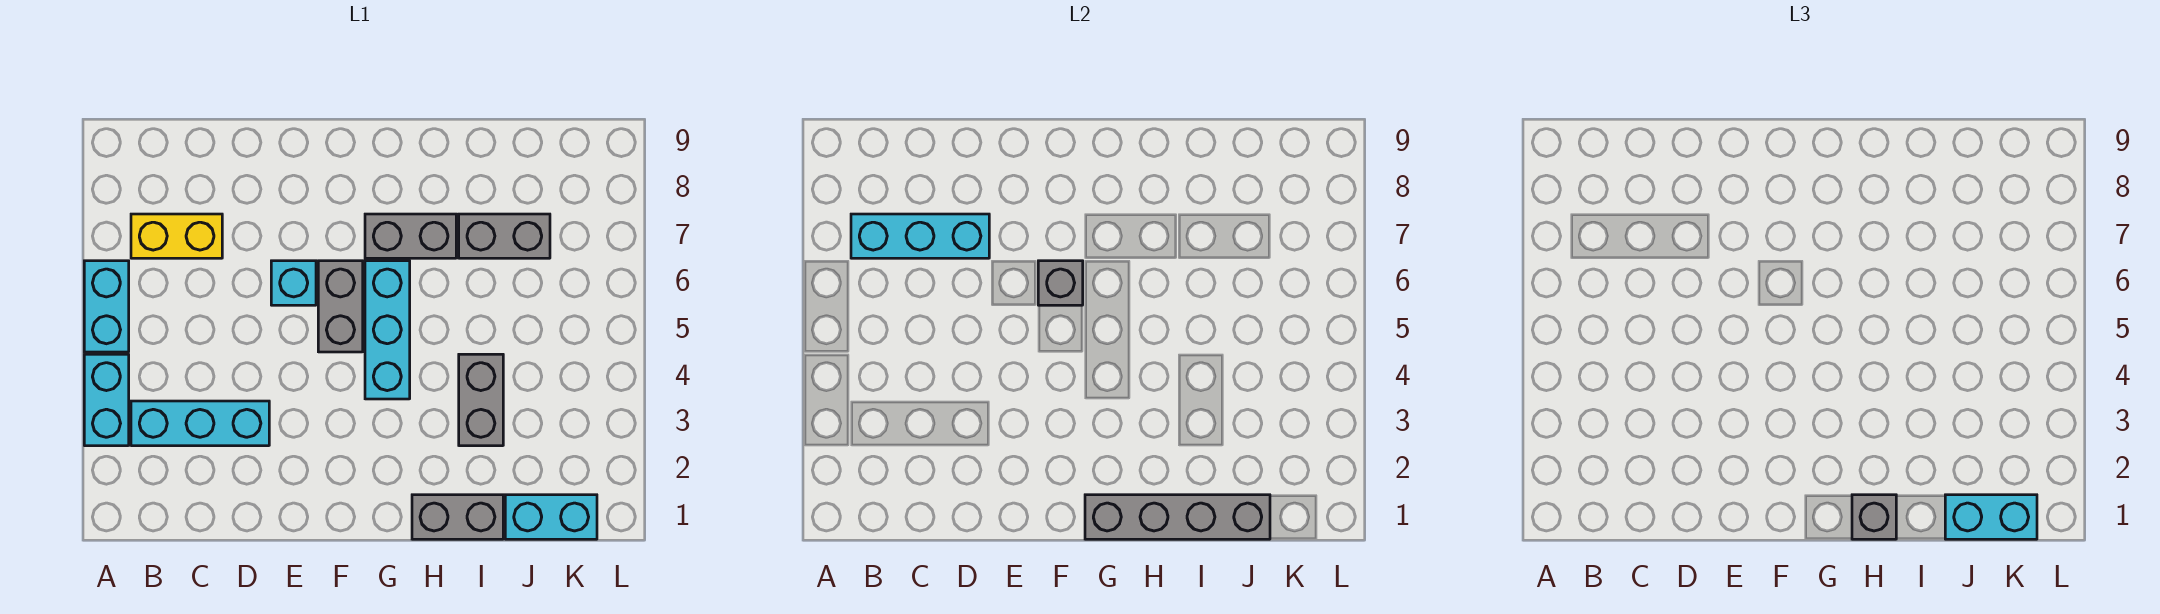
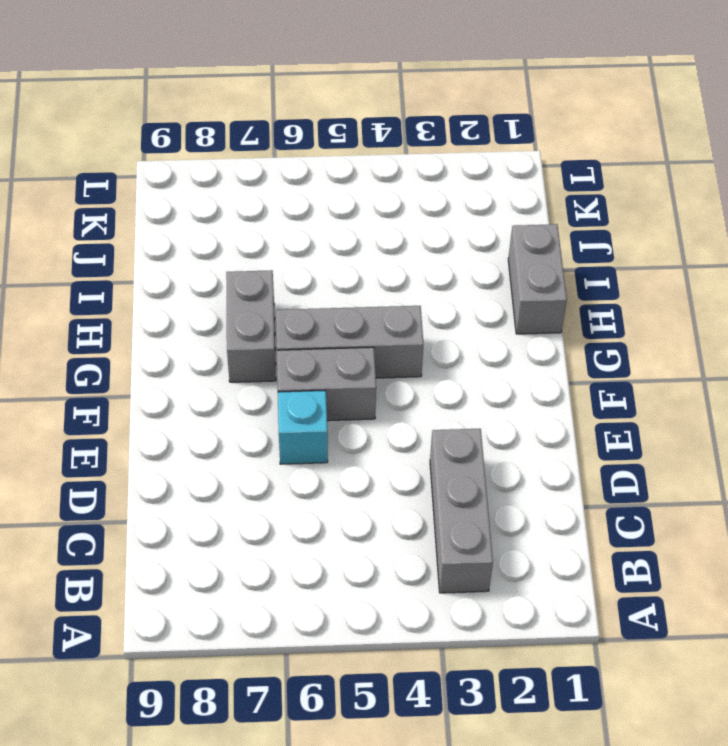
grey 1x3 brick [430,429,493,593] -> cyan 1x3 brick [131,401,269,446]
grey 1x3 brick [276,306,423,378] -> cyan 1x3 brick [365,261,410,399]
none -> cyan 1x2 brick [84,354,129,446]
none -> cyan 1x2 brick [84,261,129,352]
none -> yellow 1x2 brick [131,214,222,258]

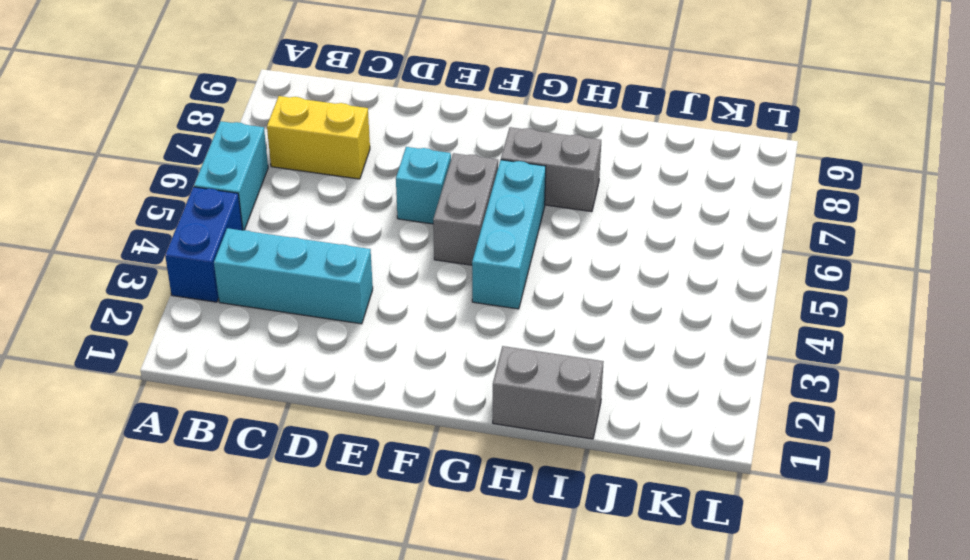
blue 1x2 brick [165,187,243,302] -> cyan 1x2 brick [84,354,129,446]
none -> grey 1x2 brick [459,354,503,446]
none -> grey 1x2 brick [459,214,550,258]
none -> cyan 1x2 brick [505,495,597,539]

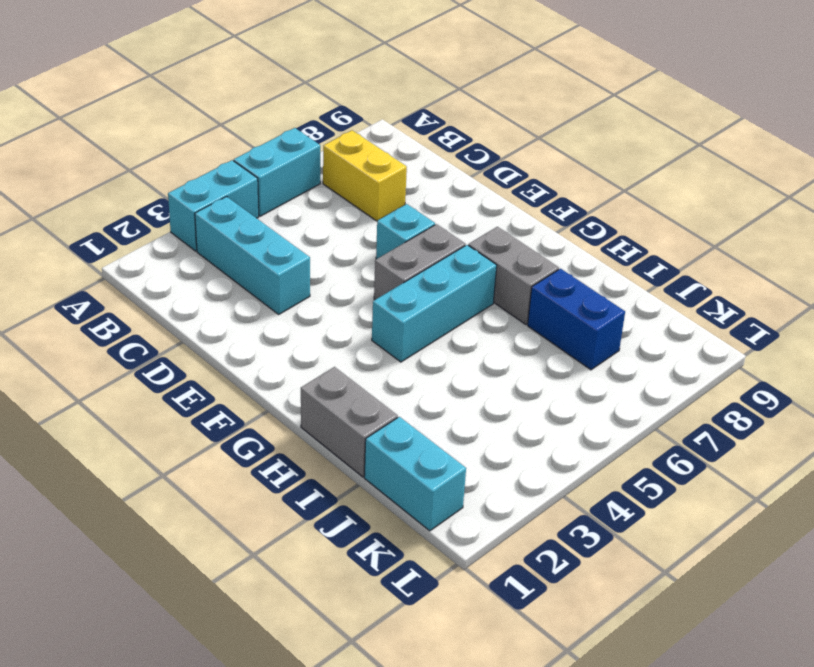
blue 1x2 brick [528,269,625,370] -> grey 1x2 brick [459,214,550,258]
none -> grey 1x2 brick [459,354,503,446]
none -> cyan 1x3 brick [851,214,989,258]
none -> grey 1x1 brick [1038,261,1083,305]

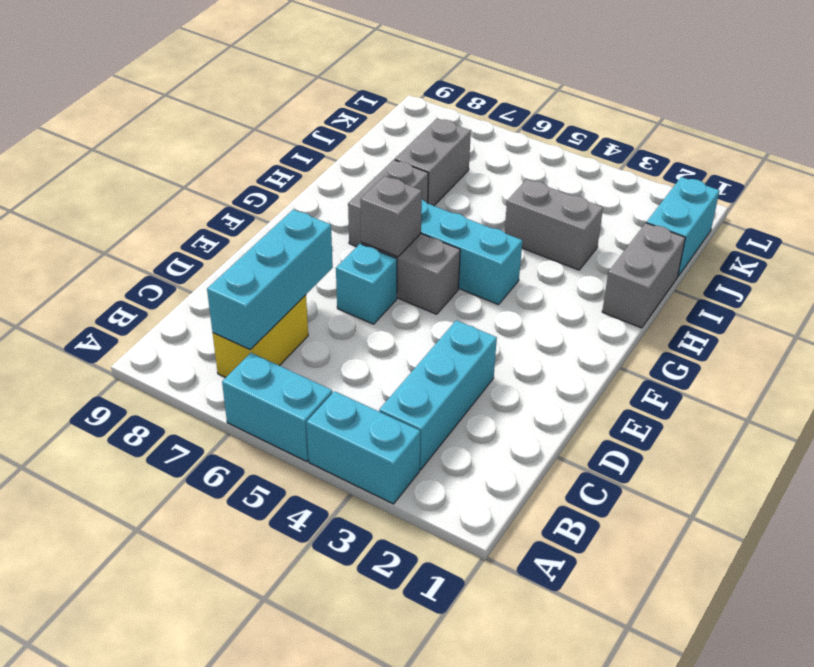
none -> grey 1x4 brick [1085,495,1270,539]
none -> grey 1x1 brick [1852,495,1896,539]
none -> cyan 1x2 brick [1945,495,2037,539]

